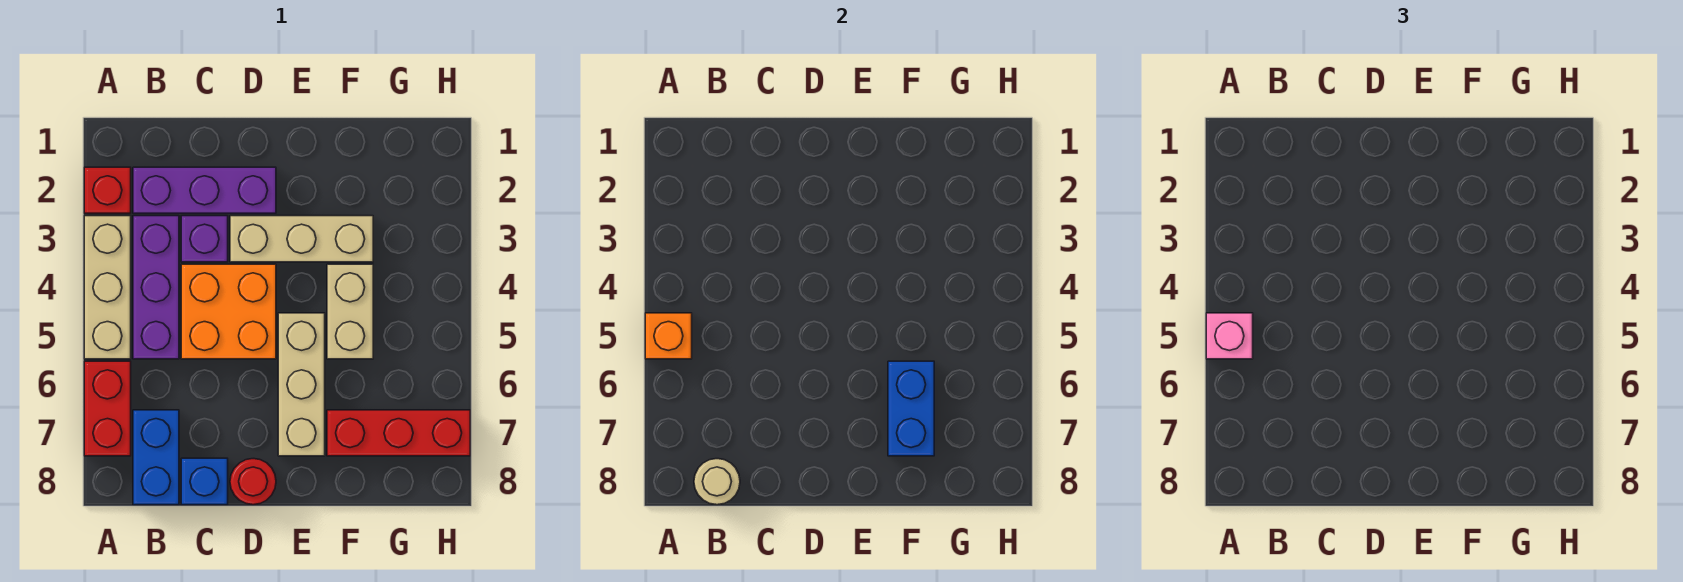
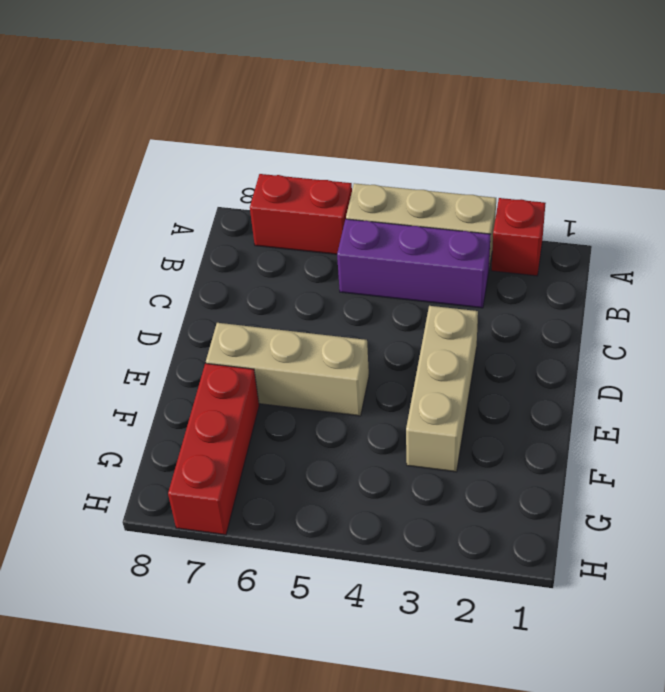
none -> purple 1x3 brick [133,167,276,213]
none -> blue 1x2 brick [133,410,179,505]
none -> purple 1x1 brick [181,216,228,262]

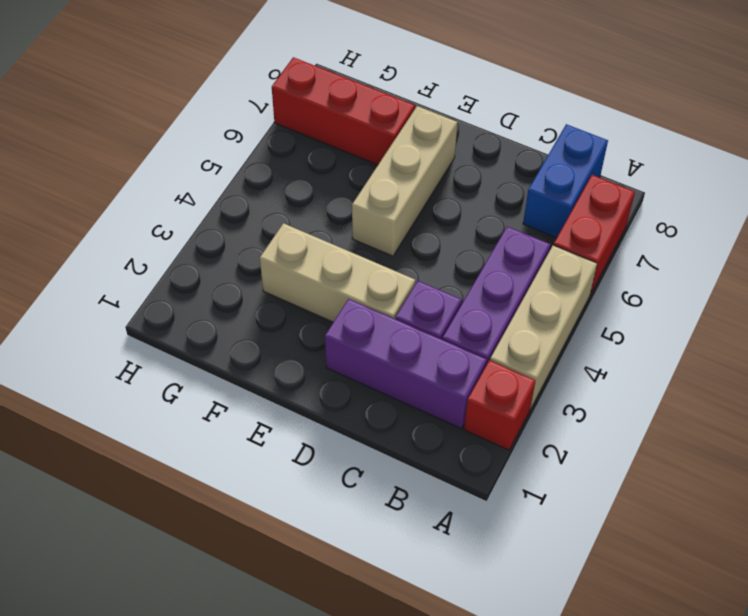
none -> orange 2x2 brick [181,264,276,359]
none -> blue 1x1 brick [181,458,228,505]
none -> red 1x1 round brick [230,459,276,505]

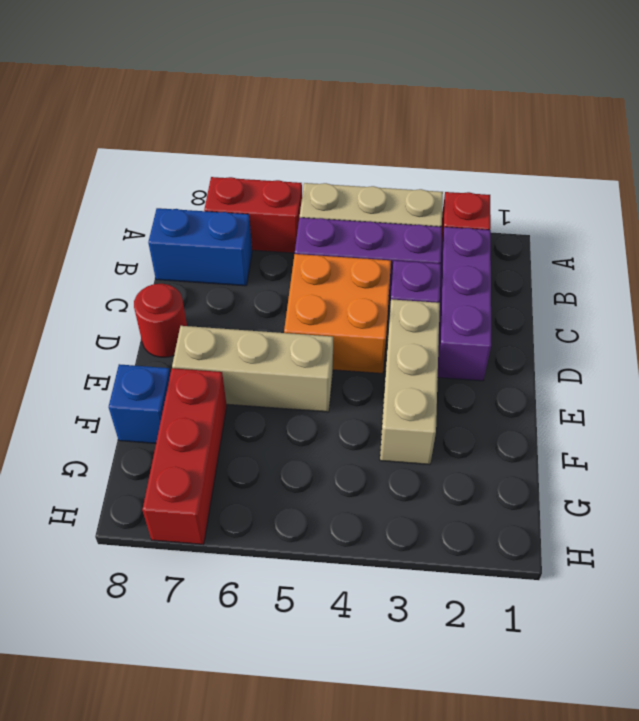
blue 1x1 brick [109,364,170,443] -> blue 1x1 brick moved to [181,458,228,505]
none -> tan 1x2 brick [327,264,373,359]
none -> orange 1x1 brick [645,313,692,359]
none -> tan 1x1 round brick [694,459,740,505]

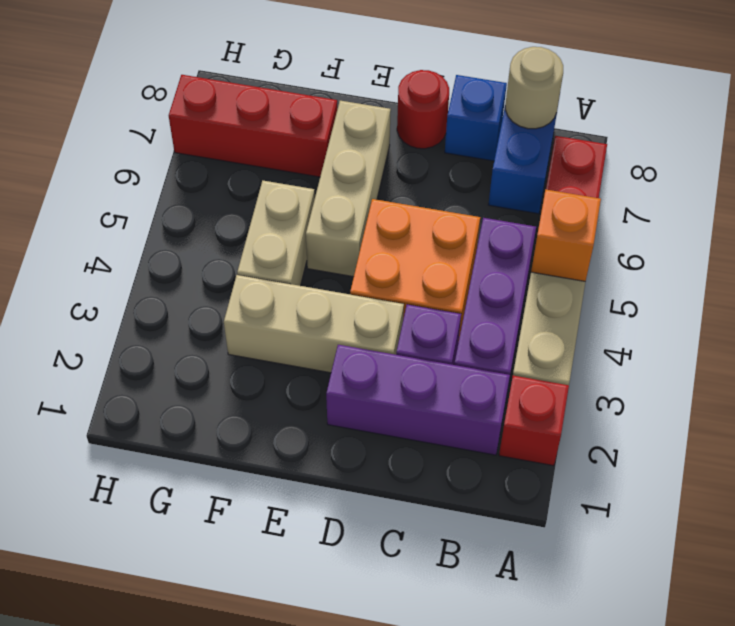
none -> blue 1x2 brick [888,361,934,456]
none -> pink 1x1 brick [1206,313,1253,359]

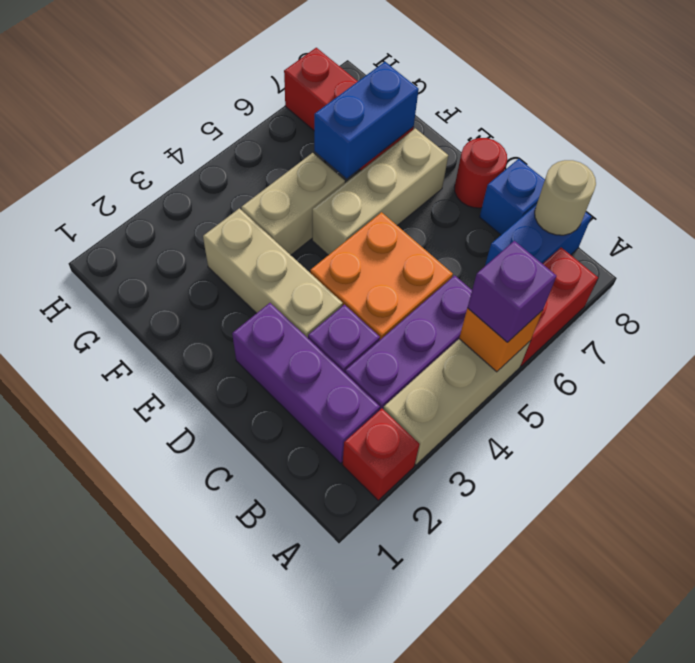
purple 1x1 brick [467,241,556,342] -> pink 1x1 brick [1206,313,1253,359]

